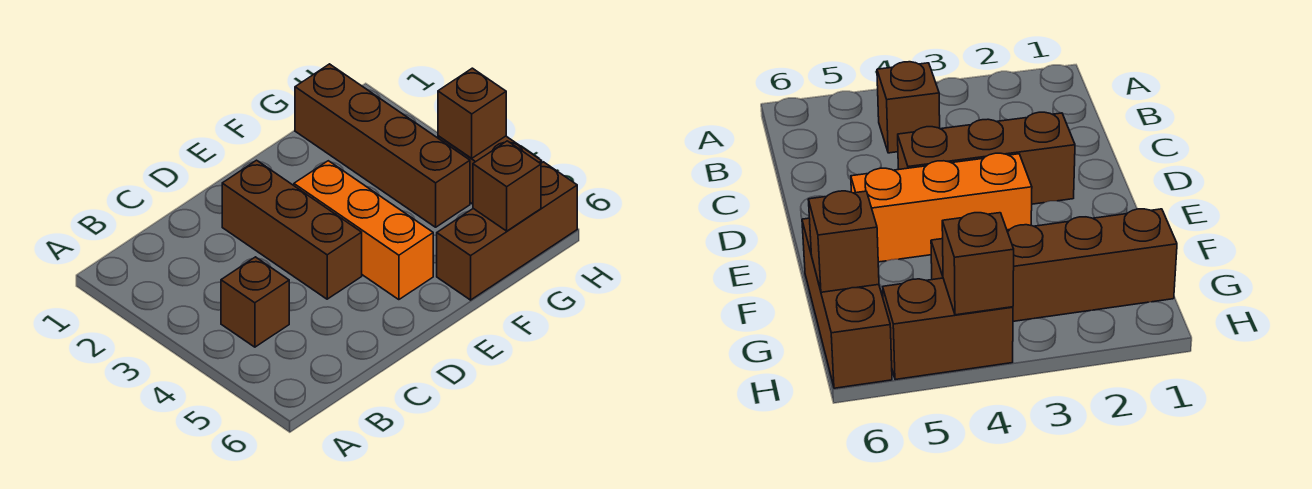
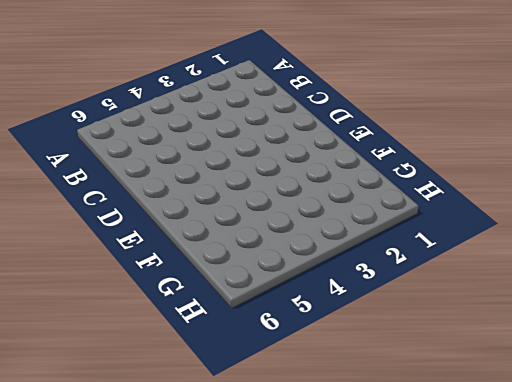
none -> brown 1x1 brick [221,257,289,347]
none -> brown 1x3 brick [222,160,362,299]

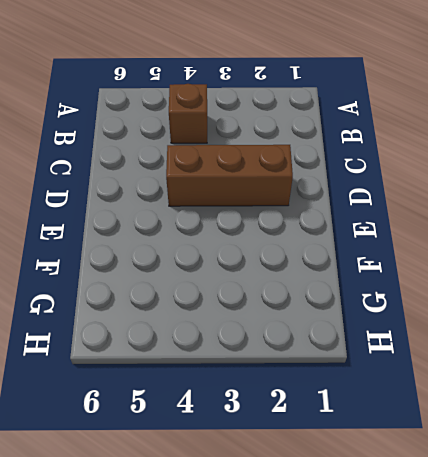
none -> orange 1x3 brick [294,161,433,300]
none -> brown 1x3 brick [437,162,577,300]

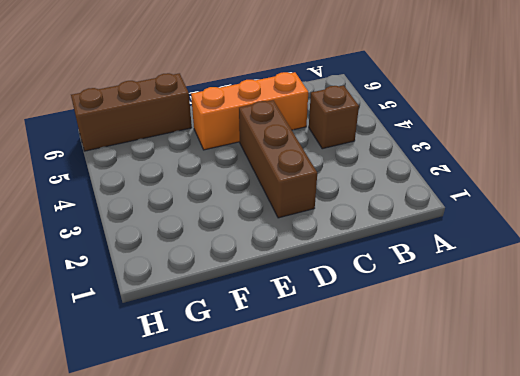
orange 1x3 brick [191,72,308,150] -> orange 1x3 brick turned to [294,161,433,300]
none -> brown 1x4 brick [295,64,470,227]
none -> brown 1x2 brick [883,278,1013,380]

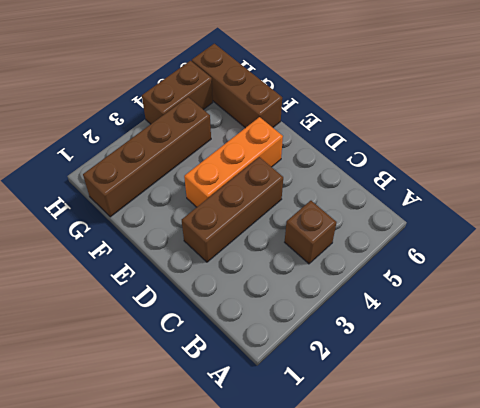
none -> brown 1x1 brick [473,141,541,231]
none -> brown 1x1 brick [438,68,506,158]

